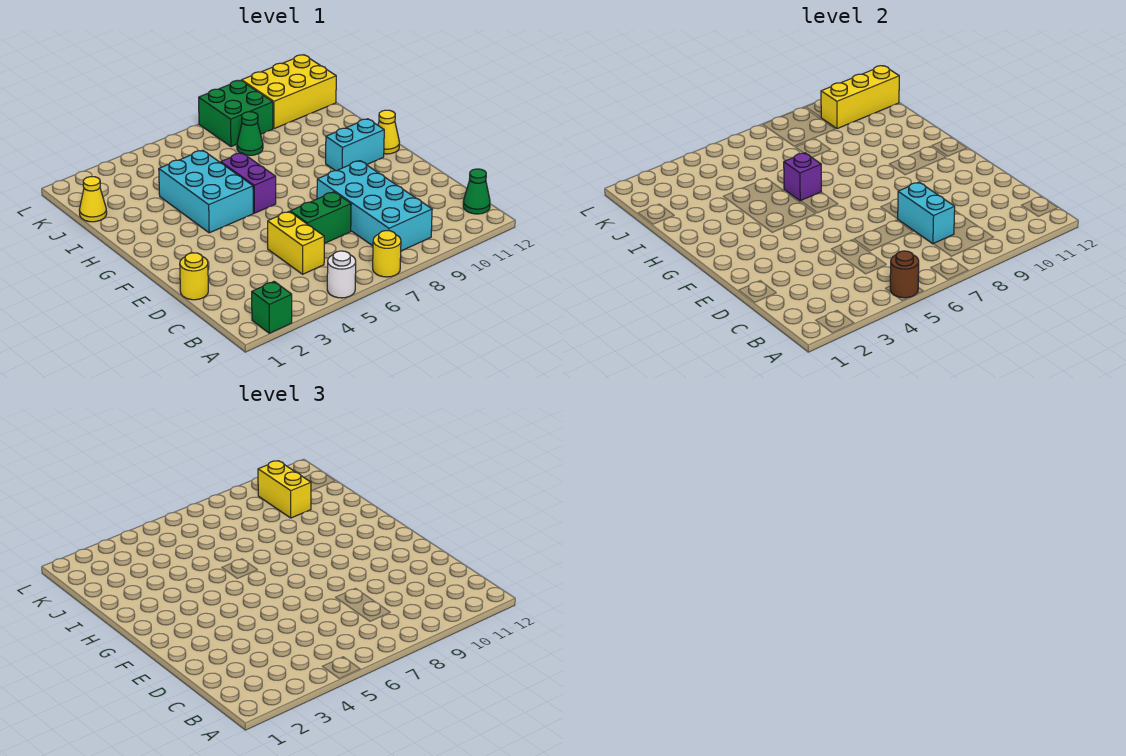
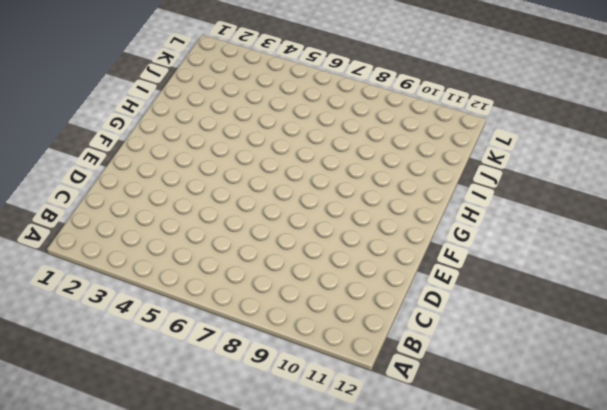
none -> green 1x1 brick [252,282,292,333]
none -> white 1x1 round brick [327,251,356,298]
none -> yellow 1x1 round brick [373,231,401,277]

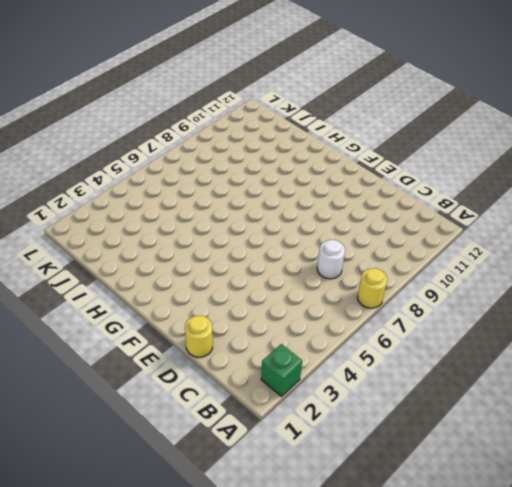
white 1x1 round brick [317,240,345,279] -> white 1x1 round brick moved to [327,251,356,298]
none -> cyan 2x4 brick [317,161,432,251]
none -> green 1x1 cone [463,169,490,214]
none -> yellow 1x2 brick [268,212,324,274]

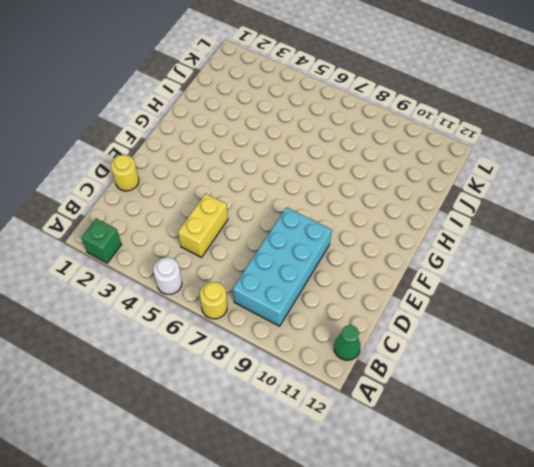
none -> green 1x2 brick [290,192,351,244]
none -> cyan 2x3 brick [159,150,253,233]
none -> purple 1x2 brick [221,153,276,213]

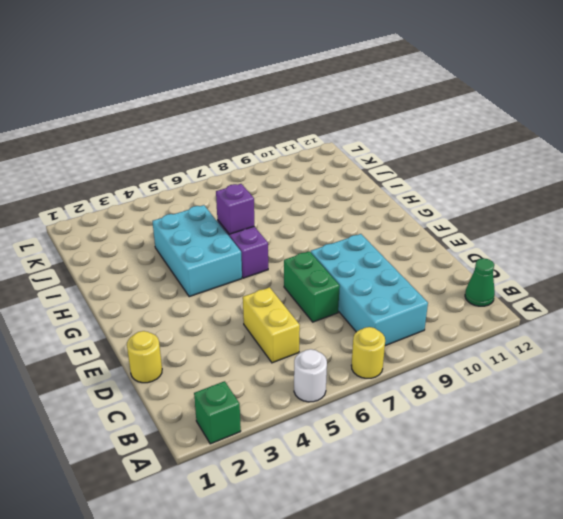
green 1x2 brick [284,251,340,322] -> green 1x2 brick turned to [290,192,351,244]
none -> cyan 1x2 brick [326,119,384,171]
none -> yellow 1x1 cone [378,110,399,154]
none -> yellow 1x1 cone [79,177,107,222]

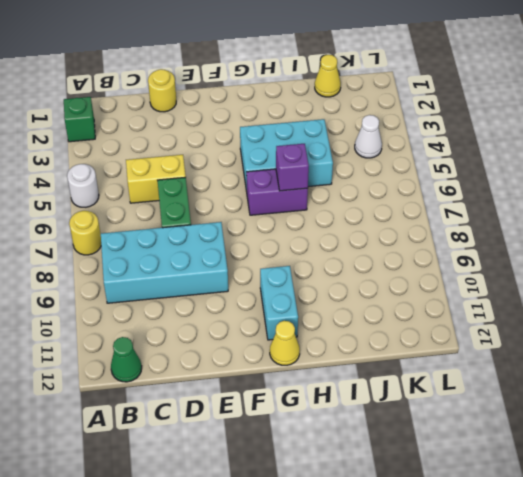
white 1x1 cone [355,115,382,158] -> none
none -> green 1x1 cone [237,112,263,156]
none -> green 2x2 brick [199,80,273,147]
none -> yellow 2x3 brick [242,55,336,129]

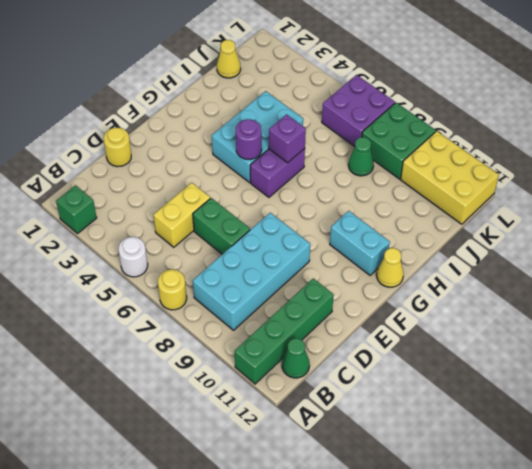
green 1x4 brick [235,278,334,384] -> none
purple 1x1 round brick [236,119,262,159] -> none
purple 2x2 brick [322,75,395,147] -> none
none -> brown 1x1 round brick [890,251,919,298]
none -> cyan 1x2 brick [898,182,955,244]
none -> yellow 1x3 brick [821,66,899,129]

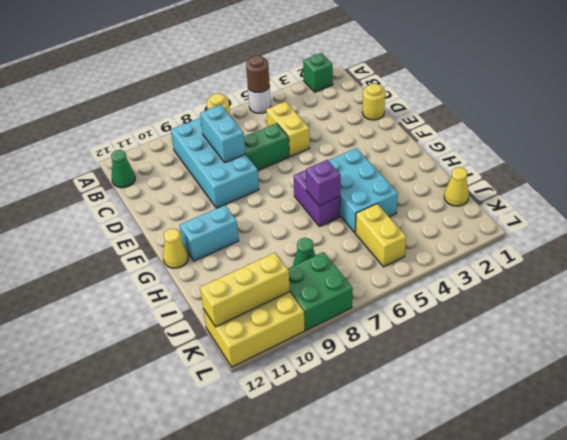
yellow 1x2 brick [355,204,406,267] -> yellow 1x2 brick moved to [258,461,311,518]

